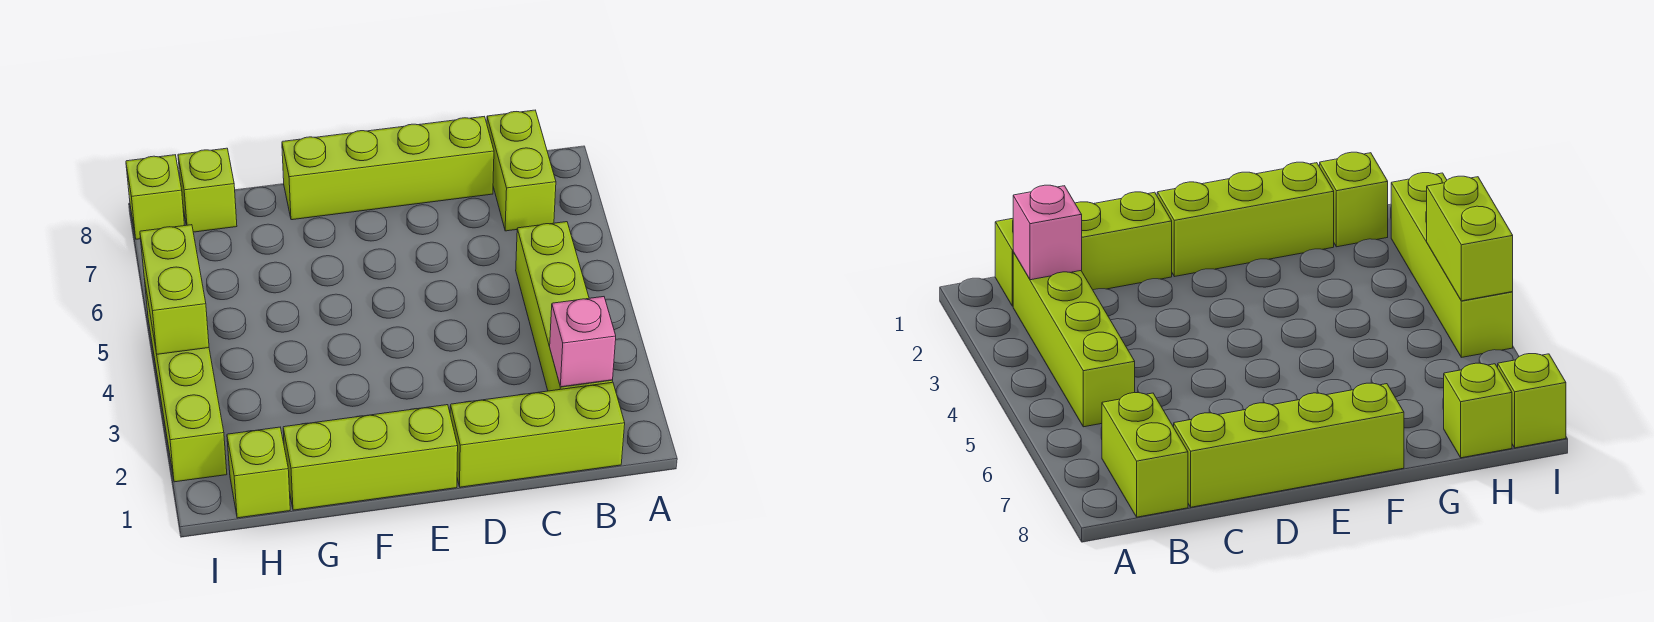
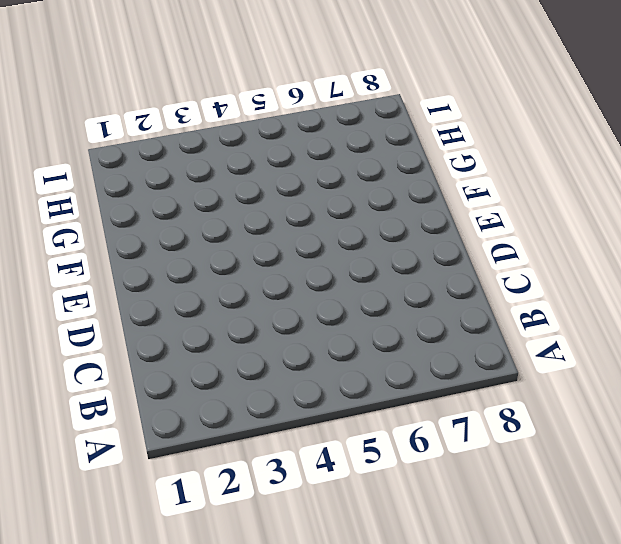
none -> lime 1x3 brick [450,382,625,487]
none -> lime 1x4 brick [516,222,613,391]

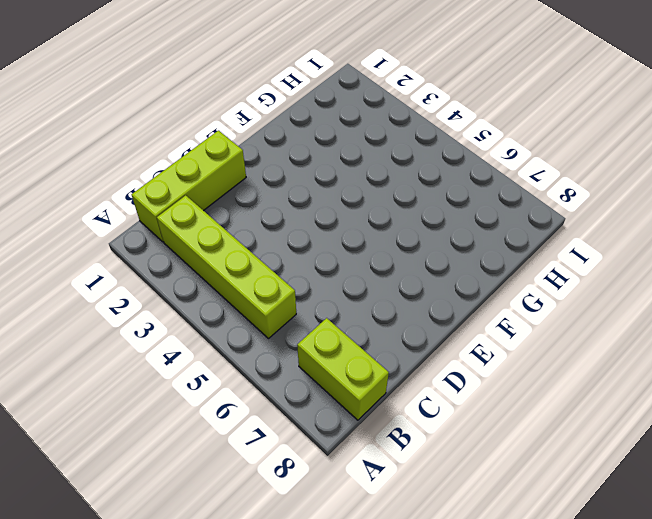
none -> lime 1x4 brick [282,117,494,220]
none -> lime 1x3 brick [283,405,458,510]

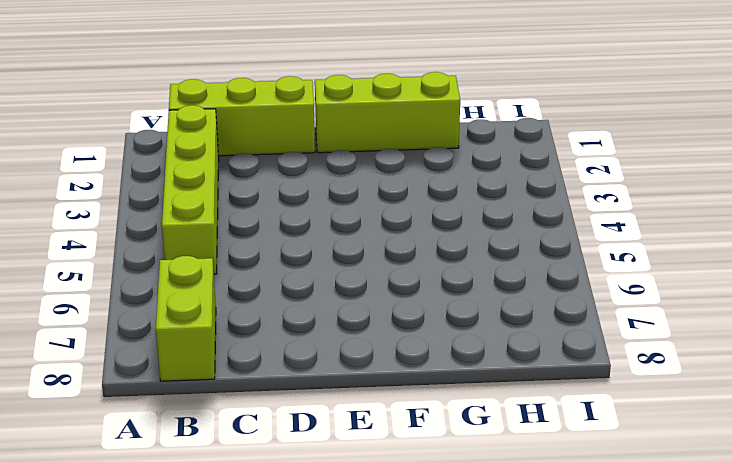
none -> lime 1x4 brick [282,117,494,220]
none -> lime 1x1 brick [227,427,290,518]

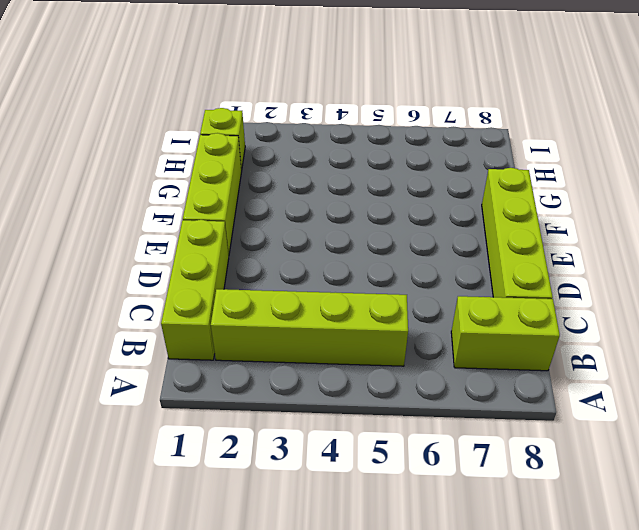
none -> lime 1x1 brick [178,148,237,232]
none -> lime 1x4 brick [144,279,227,482]

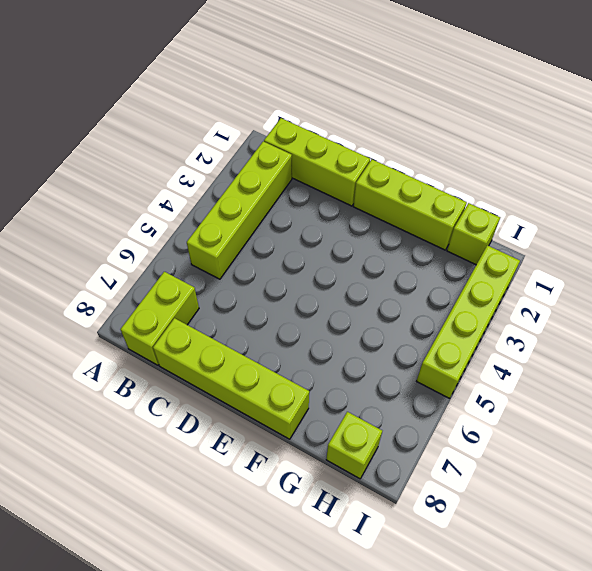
none -> lime 1x1 brick [126,155,185,239]
none -> pink 1x1 brick [550,297,616,387]

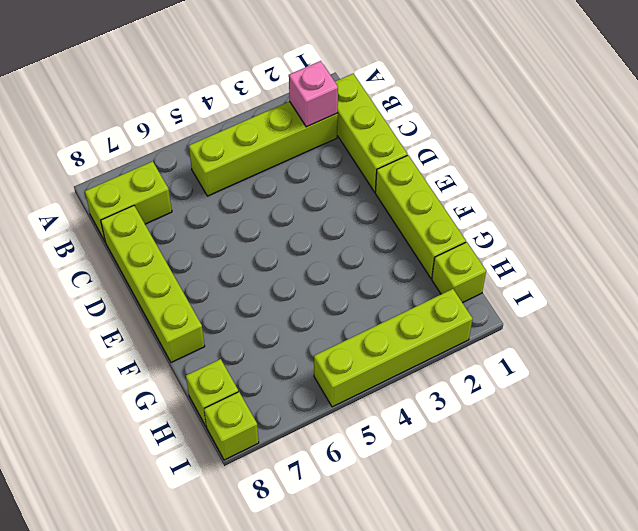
none -> lime 1x2 brick [140,225,209,354]

